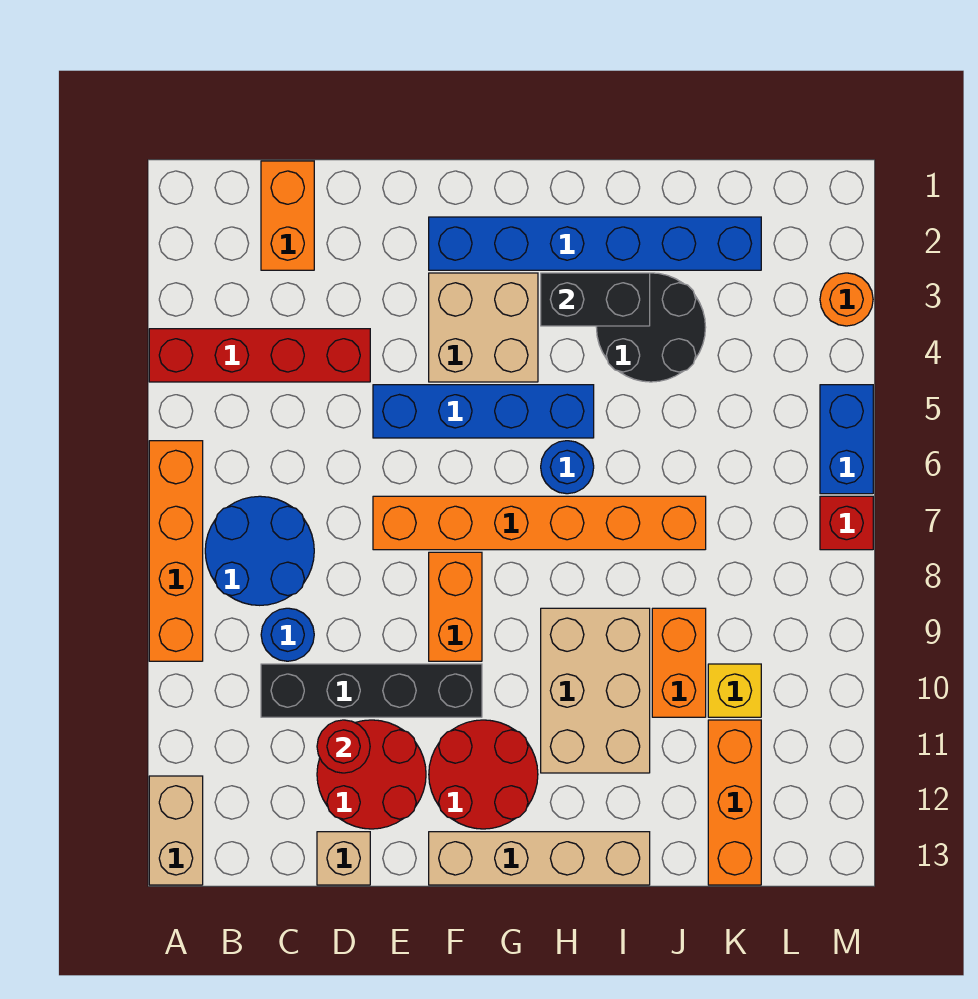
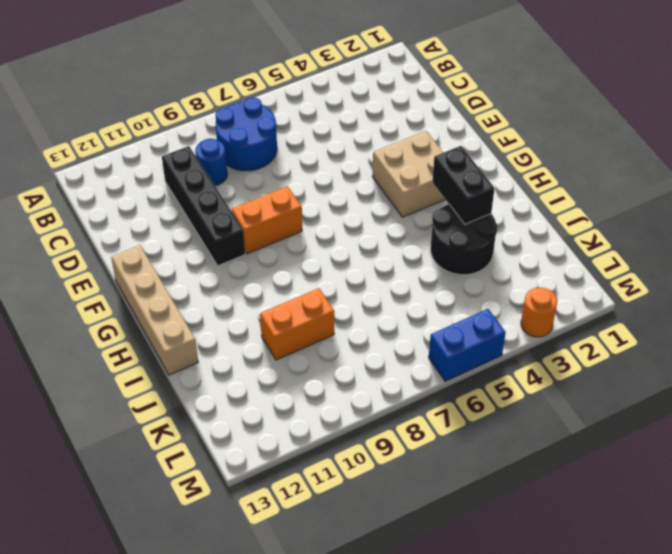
none -> red 1x4 brick [149,329,370,382]
none -> orange 1x4 brick [149,441,203,661]
none -> tan 1x2 brick [149,776,203,885]

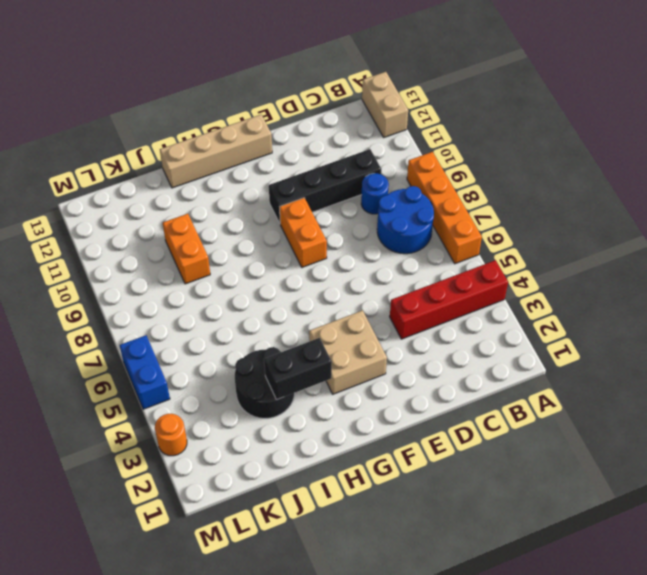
none -> orange 1x2 brick [261,161,314,270]
none -> red 2x2 round brick [317,720,426,829]
none -> tan 1x1 brick [317,832,370,885]

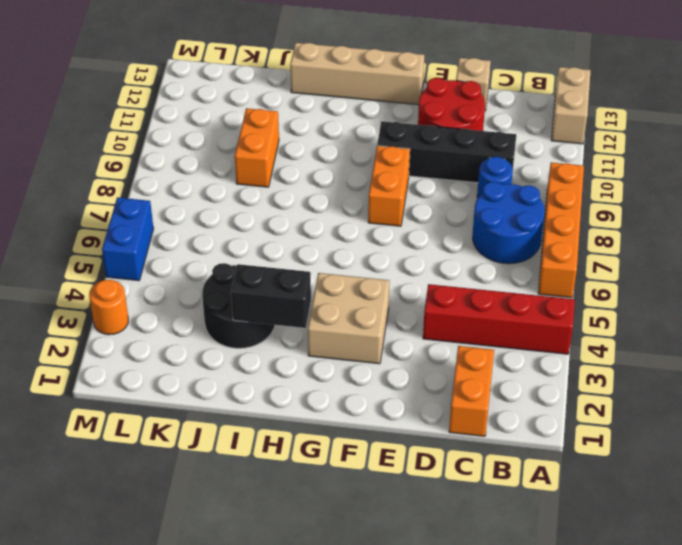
none -> blue 1x4 brick [373,385,594,438]
none -> orange 1x6 brick [373,496,706,550]
none -> blue 1x6 brick [429,217,761,270]

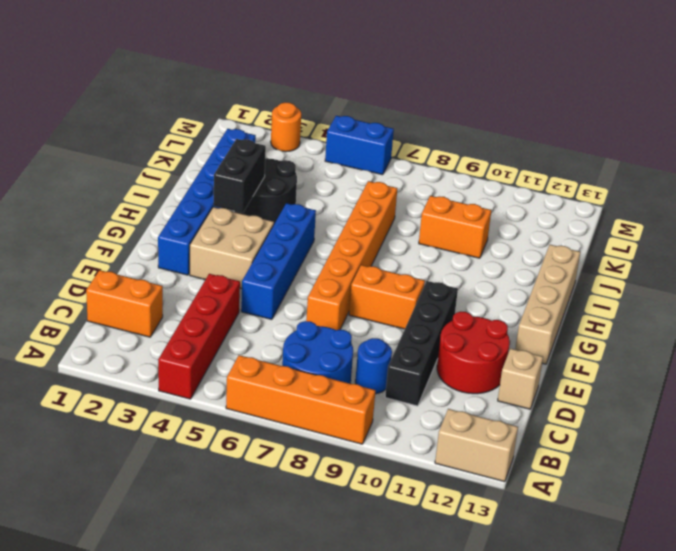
none -> red 2x2 round brick [429,720,538,829]
none -> blue 1x1 round brick [541,441,594,494]
none -> tan 2x3 brick [541,608,650,773]

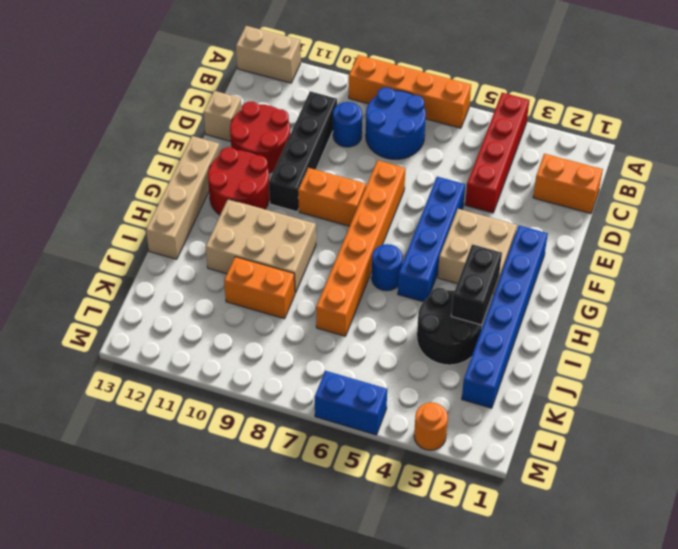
none -> yellow 1x1 brick [708,664,761,717]
none -> orange 1x3 brick [708,720,761,885]
none -> red 1x1 brick [820,496,873,550]

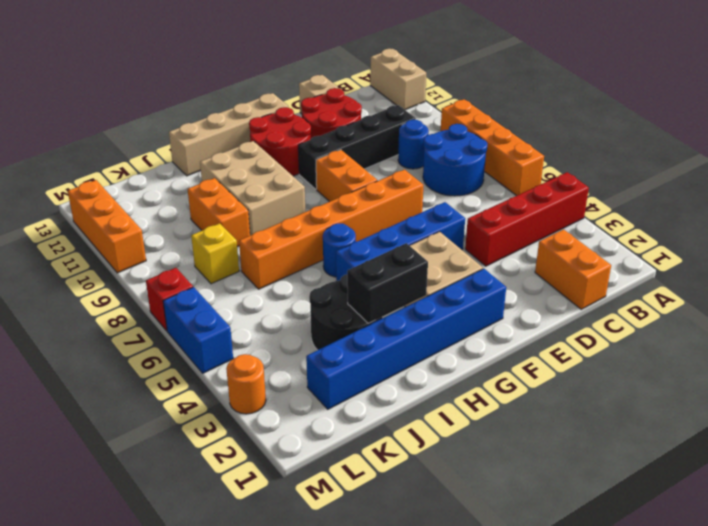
yellow 1x1 brick [191,223,239,284] -> yellow 1x1 brick moved to [708,664,761,717]
orange 1x3 brick [68,180,146,273] -> orange 1x3 brick moved to [708,720,761,885]
none -> red 1x1 round brick [317,720,370,773]

